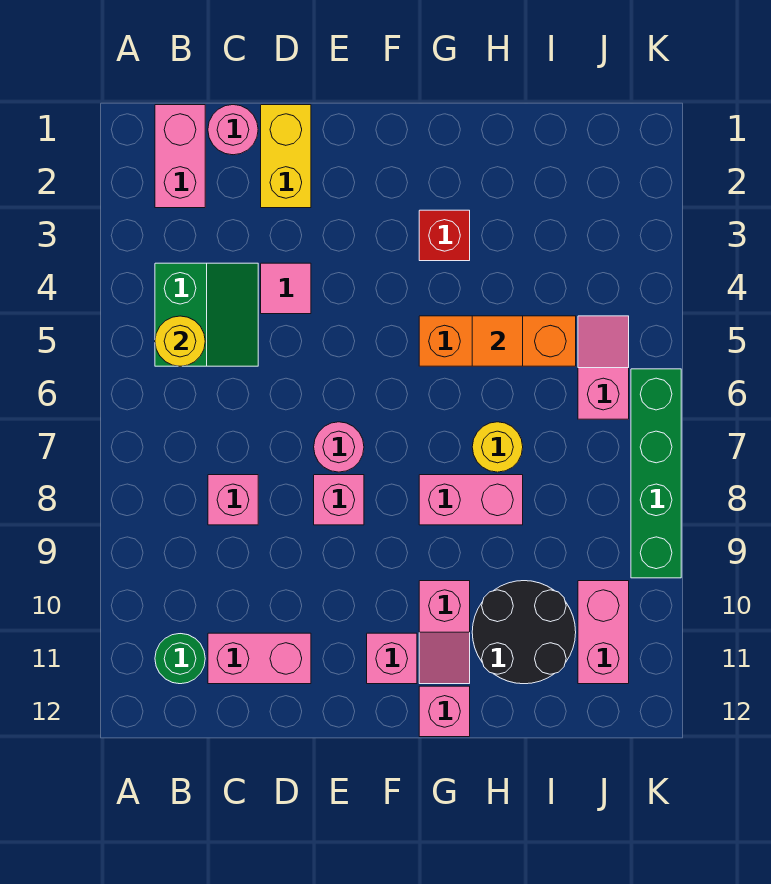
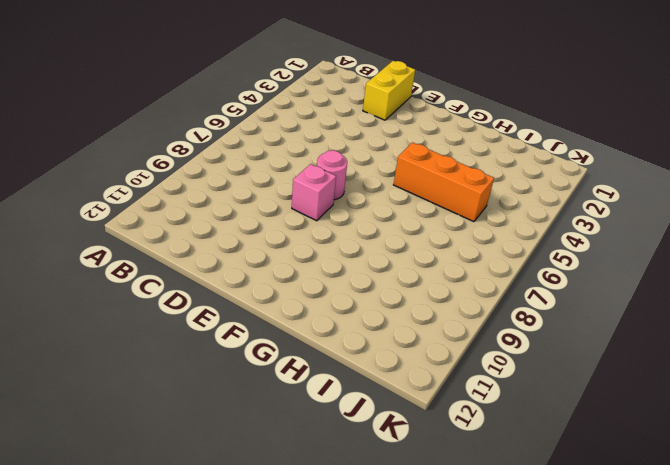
none -> pink 1x2 brick [155,105,205,208]
none -> green 2x2 slope [155,263,258,366]
none -> green 1x1 round brick [155,634,205,684]

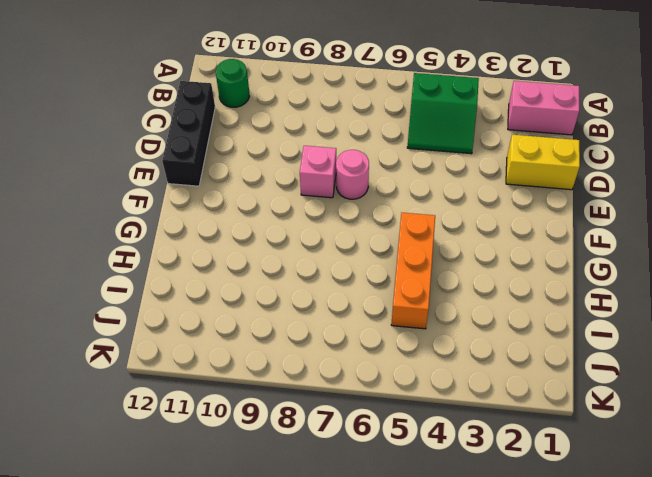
black 1x3 brick [162,81,215,186] -> none
none -> pink 1x1 round brick [208,105,258,155]
none -> pink 1x1 brick [208,475,258,525]
none -> pink 1x2 brick [208,633,311,684]

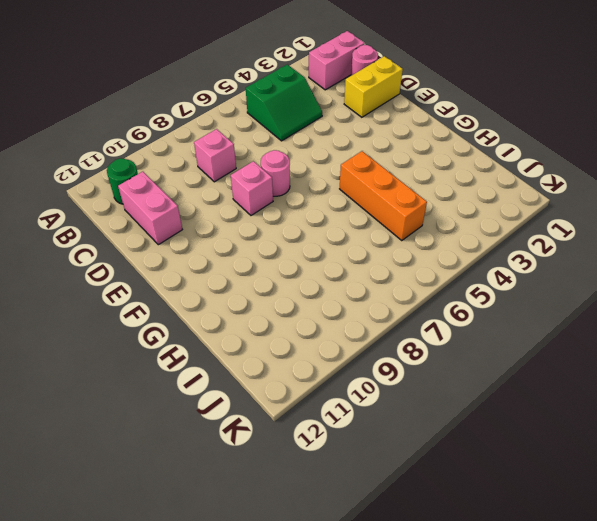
none -> pink 1x1 tile [261,263,311,314]
none -> pink 1x1 brick [367,633,417,684]
none -> red 1x1 brick [419,210,470,261]

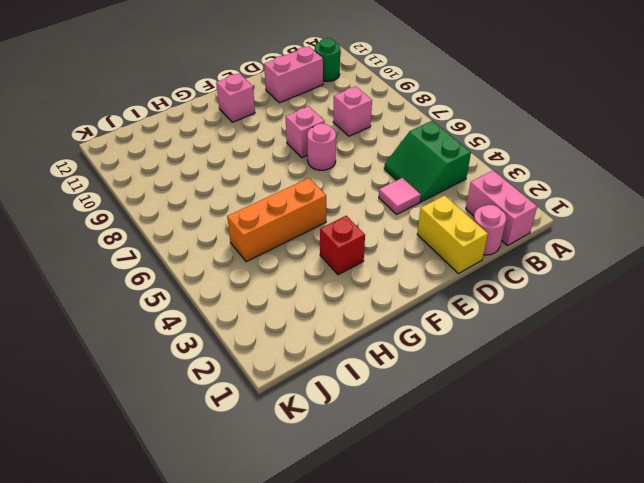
none -> pink 1x2 brick [419,475,523,525]
none -> pink 1x2 slope [419,581,470,684]
none -> pink 1x1 brick [419,686,470,737]

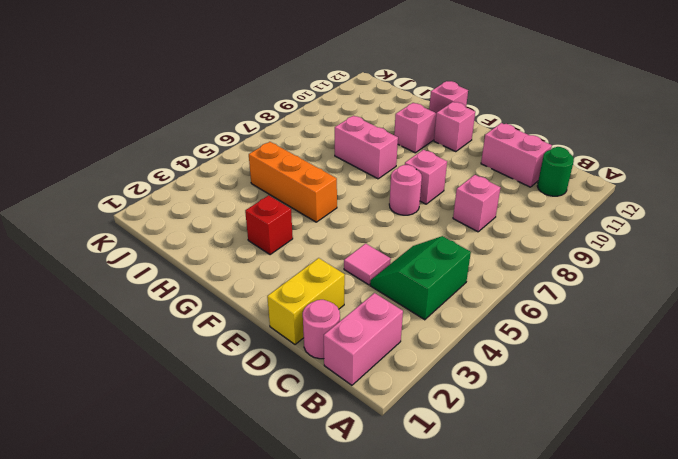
none -> yellow 1x1 round brick [472,422,523,472]
none -> black 2x2 round brick [472,581,576,684]
none -> pink 1x2 slope [578,316,629,419]

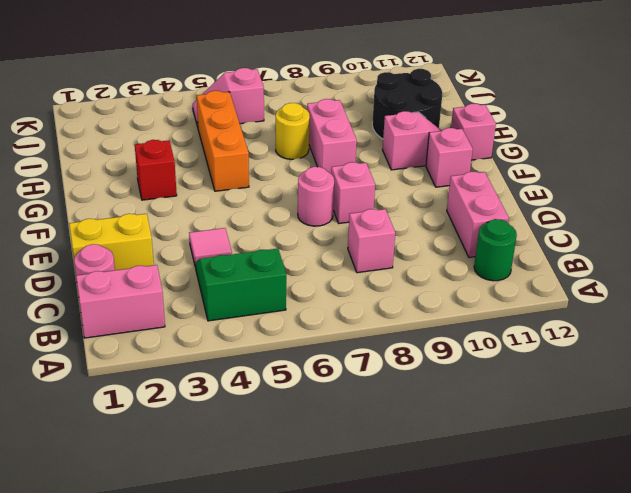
none -> pink 1x2 brick [578,581,629,684]
none -> green 1x4 brick [631,369,681,578]
none -> yellow 1x1 round brick [155,316,205,366]

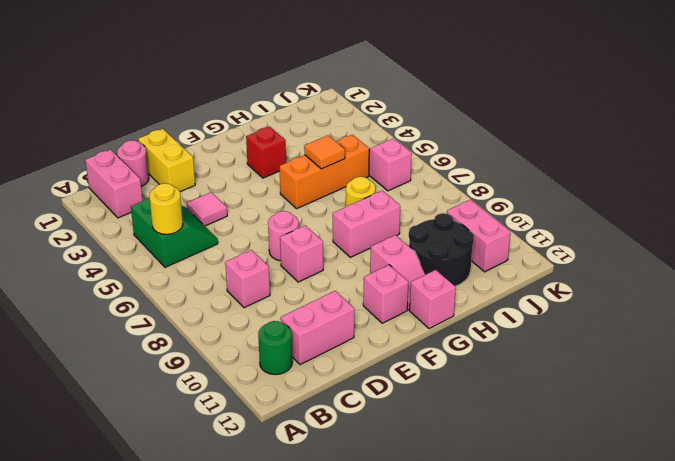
none -> green 1x4 brick [631,369,681,578]

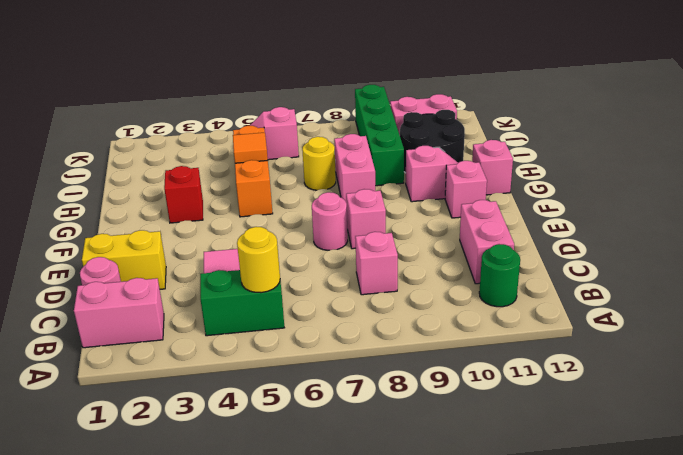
green 1x4 brick [355,85,404,186] -> green 1x4 brick turned to [631,369,681,578]

